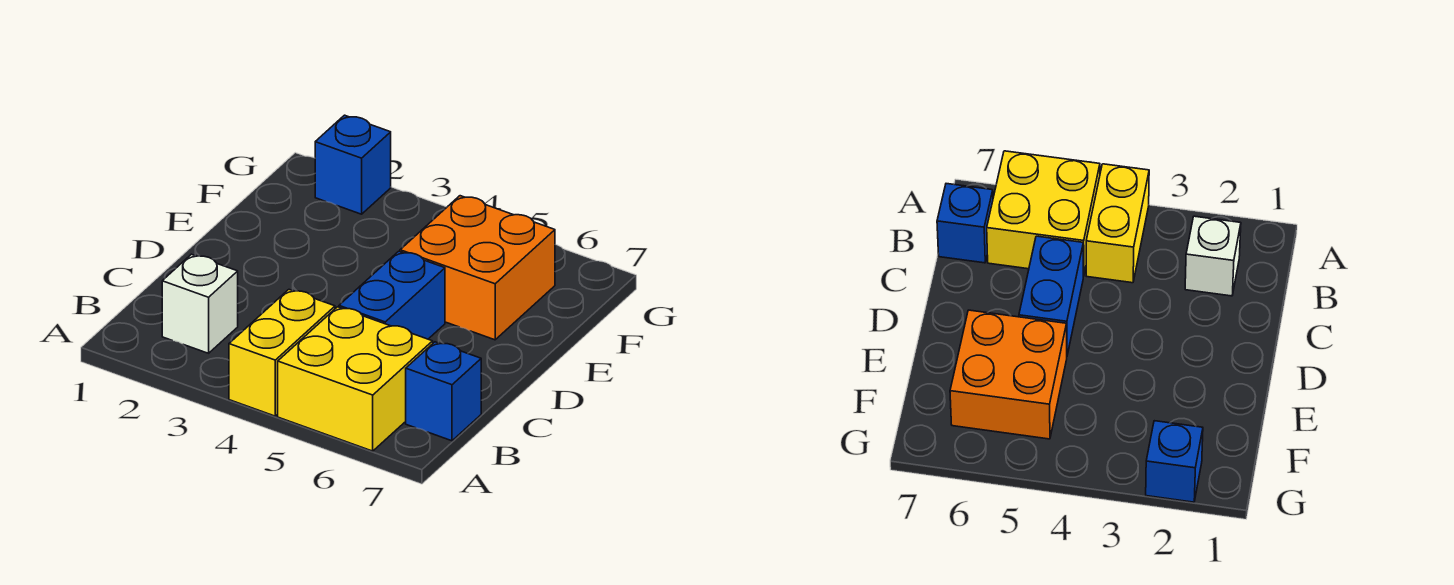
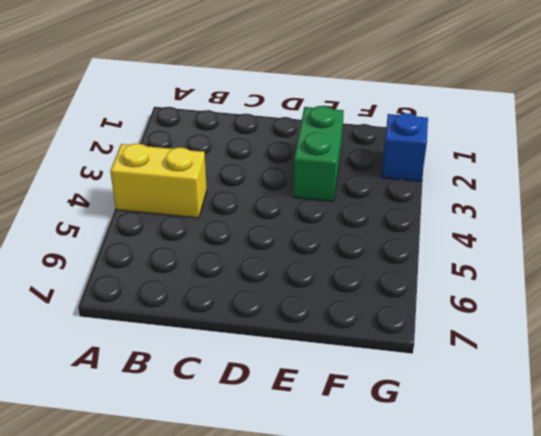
green 1x2 brick [293,106,344,201] -> none
none -> yellow 2x2 brick [278,307,433,451]
none -> white 1x1 brick [162,254,238,353]

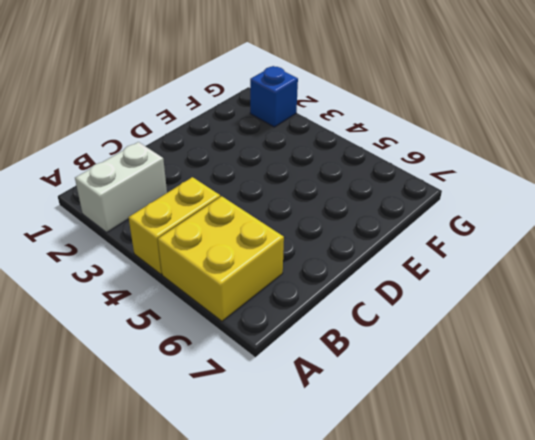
white 1x2 brick [75,142,167,233] -> white 1x1 brick [162,254,238,353]
none -> blue 1x1 brick [406,342,481,441]
none -> blue 1x2 brick [339,251,445,339]

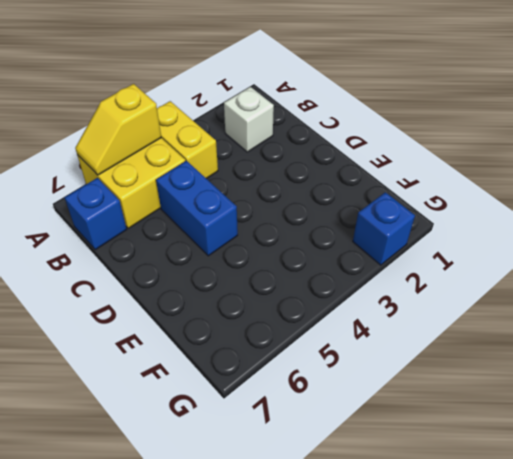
yellow 1x2 slope [75,84,161,175] -> none
none -> orange 2x2 brick [400,196,555,340]

